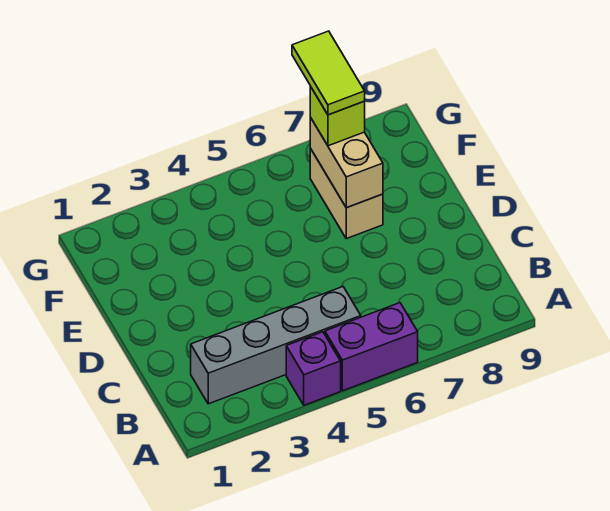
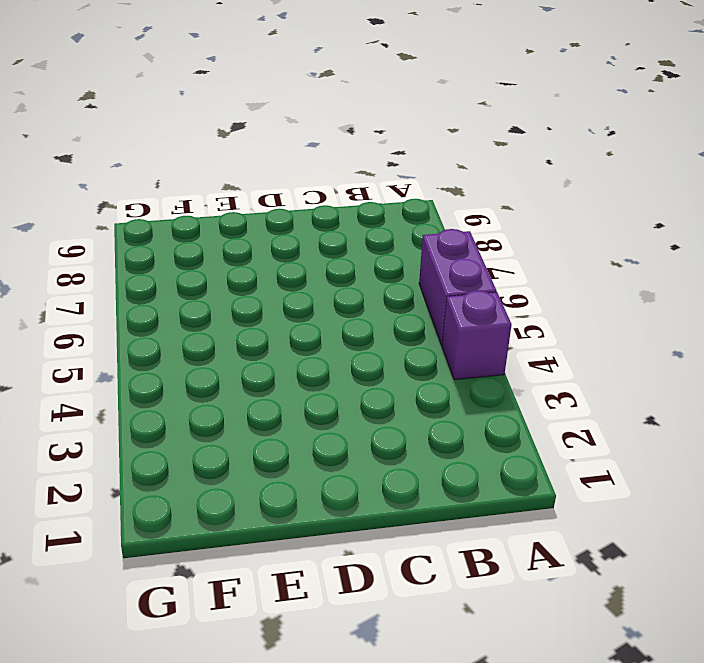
none -> grey 1x4 brick [191,287,361,404]
none -> tan 1x2 brick [310,148,383,239]

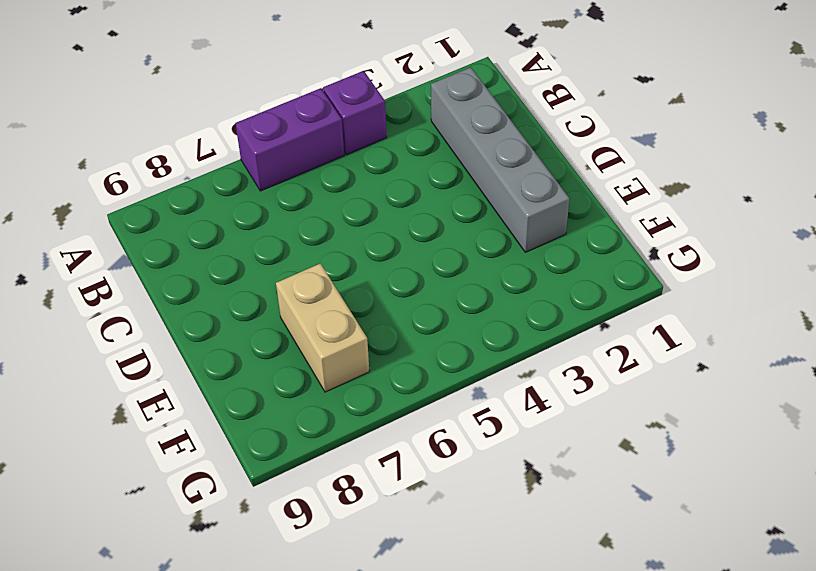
grey 1x4 brick [431,67,570,252] -> grey 1x4 brick turned to [191,287,361,404]
none -> tan 1x2 brick [310,117,383,208]
none -> lime 1x1 brick [310,86,365,146]

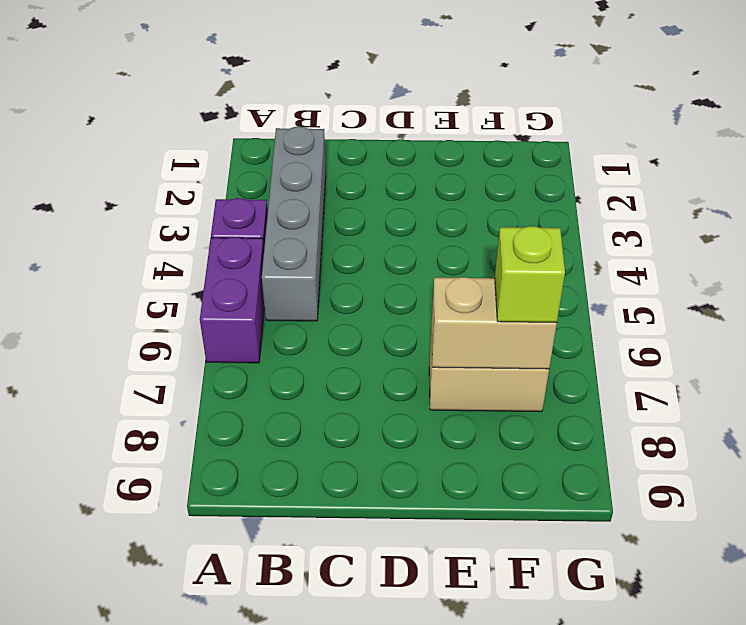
none -> lime 1x2 tile [292,31,365,115]

